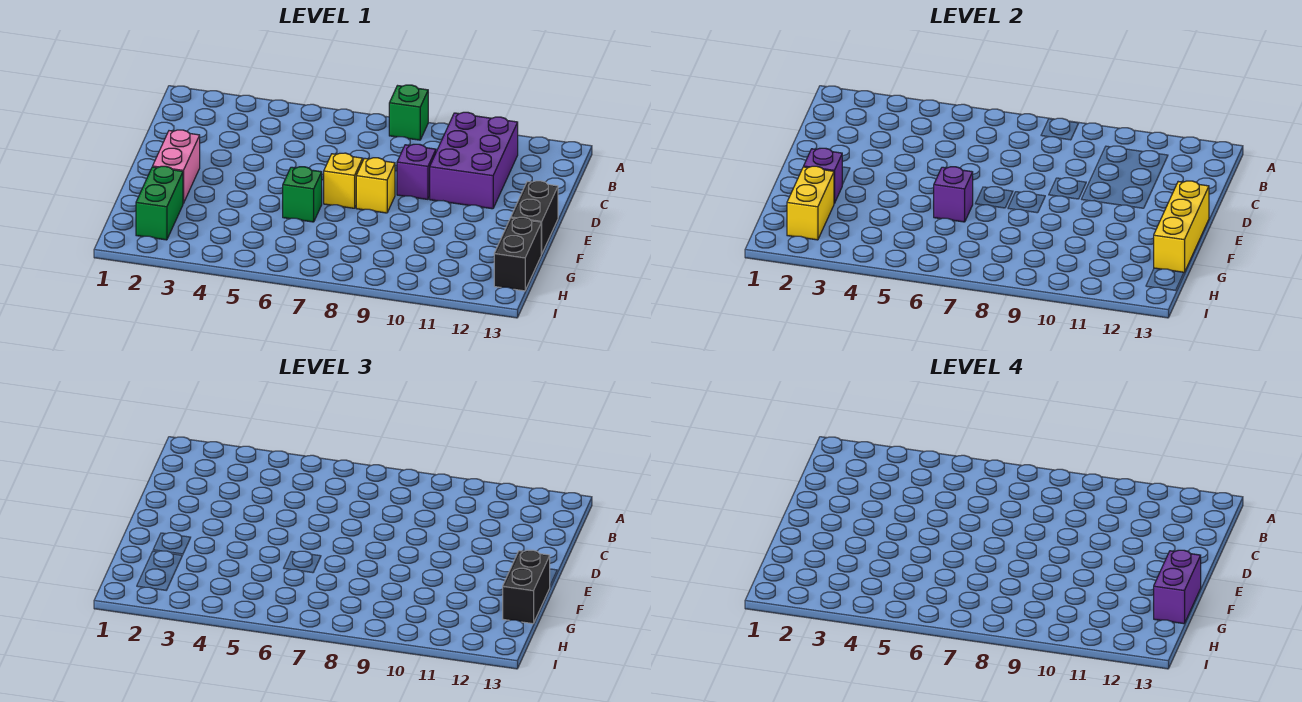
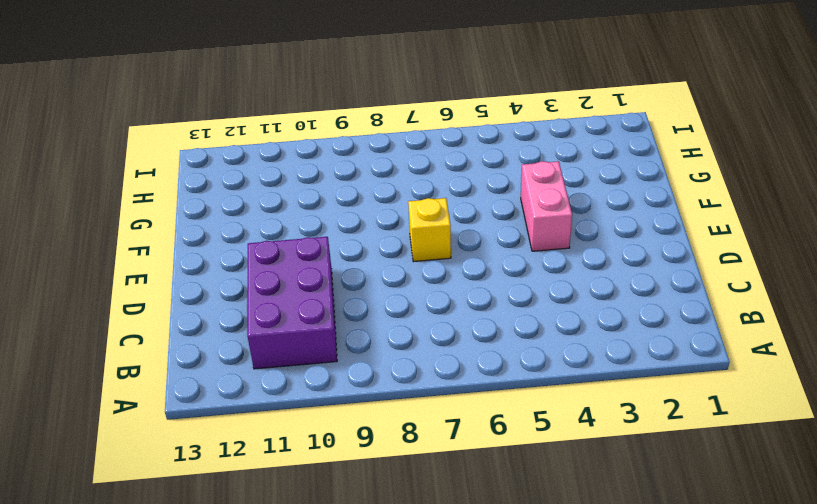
pink 1x2 brick [521,161,572,251] -> pink 1x2 brick moved to [153,130,200,203]
none -> green 1x1 brick [389,85,428,140]
none -> purple 1x1 brick [397,144,436,199]
none -> yellow 1x1 brick [356,158,395,213]

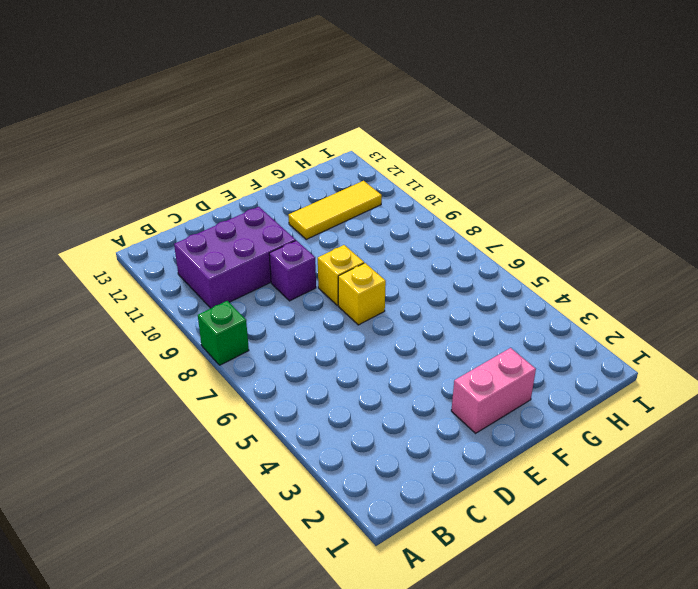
yellow 1x3 tile [288,181,382,239] -> none
none -> black 1x2 brick [511,181,558,254]
none -> green 1x1 brick [283,167,322,222]
none -> green 1x2 brick [136,166,183,240]

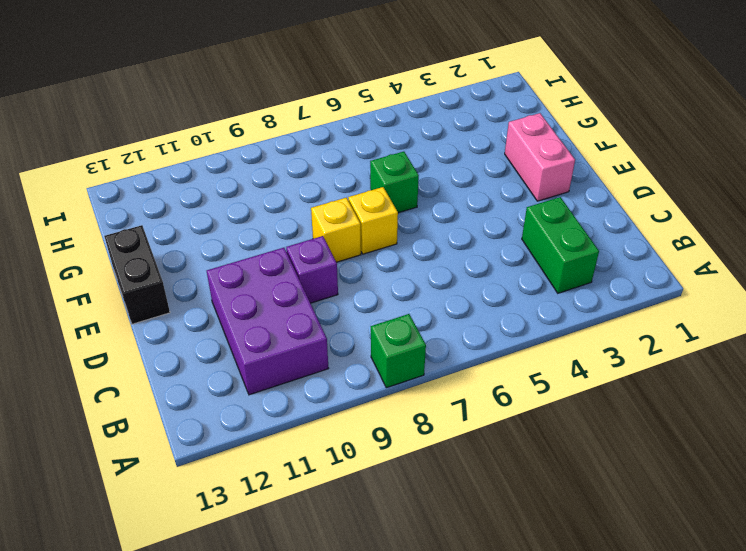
green 1x2 brick [522,197,599,293] -> green 1x2 brick moved to [136,166,183,240]
none -> black 1x2 brick [494,217,541,291]
none -> yellow 1x3 brick [1154,181,1209,272]
none -> purple 1x1 brick [804,148,842,203]

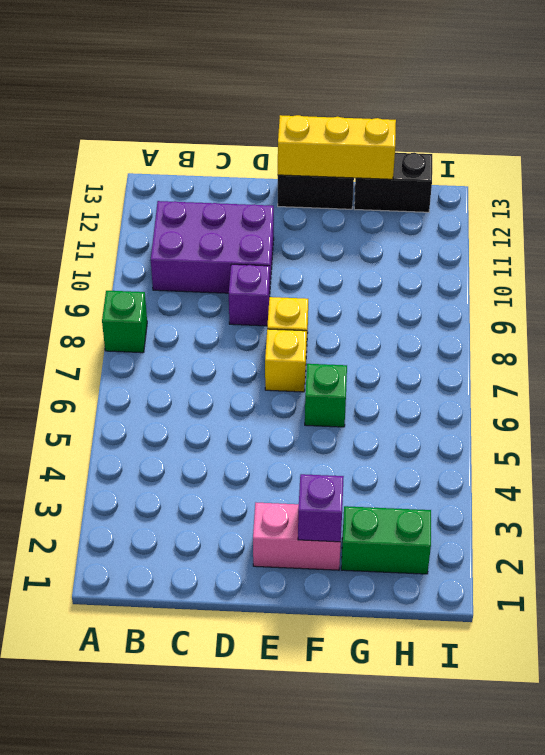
none -> purple 1x1 brick [934,167,973,222]
none -> yellow 1x2 brick [787,166,834,240]
none -> black 1x2 brick [503,550,550,624]

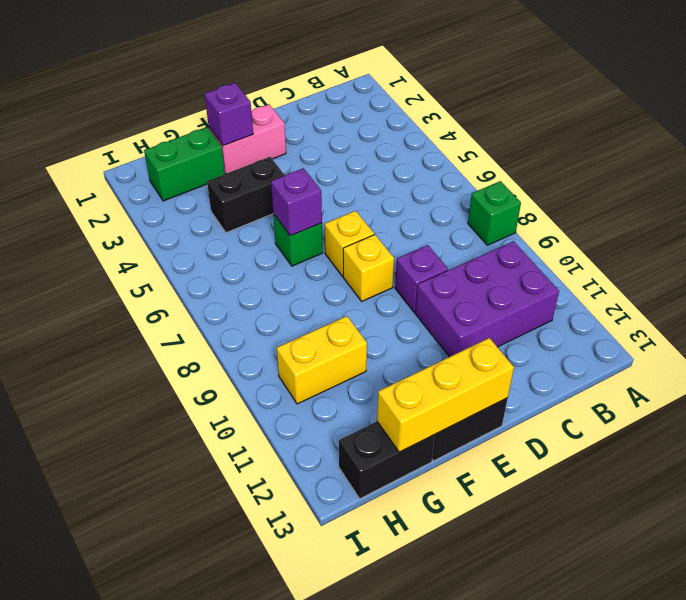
black 1x2 brick [207,157,285,233] -> black 1x2 brick moved to [503,550,550,624]
yellow 1x2 brick [277,316,367,404] -> yellow 1x2 brick moved to [787,166,834,240]
none -> purple 1x2 brick [1154,550,1201,624]

